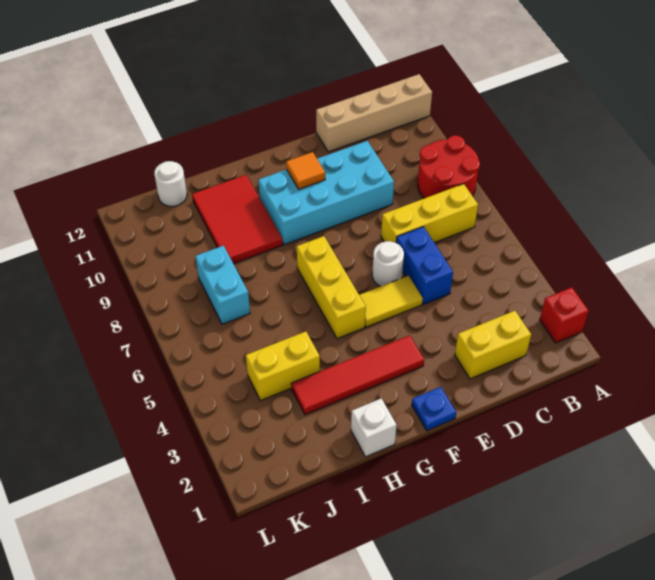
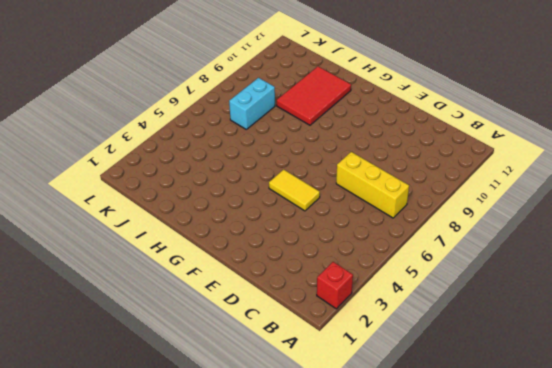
none -> red 2x2 round brick [417,135,480,198]
none -> tan 1x4 brick [316,74,432,152]
none -> yellow 1x2 brick [455,311,531,379]

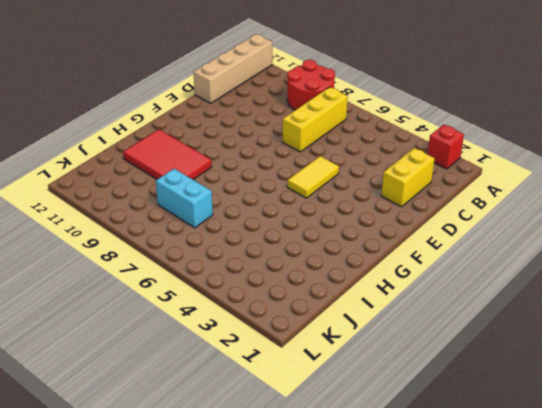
none -> blue 1x2 brick [396,227,453,304]
none -> cyan 2x4 brick [259,141,394,245]
none -> white 1x1 round brick [372,241,404,286]

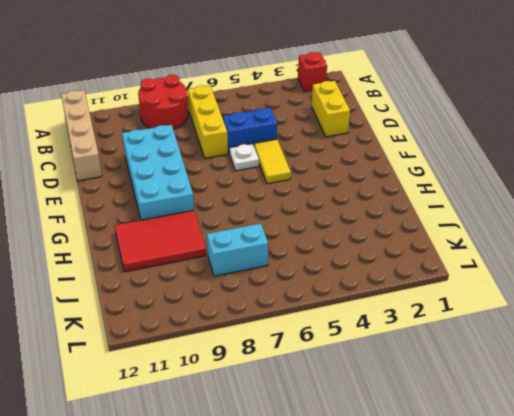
white 1x1 plate [229,144,259,171] -> white 1x1 round brick [372,241,404,286]
none -> blue 1x1 plate [412,387,456,430]
none -> red 1x4 tile [291,335,424,415]
none -> yellow 1x3 brick [297,236,366,339]

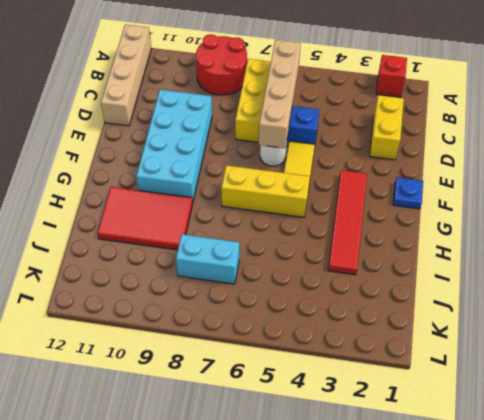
tan 1x4 brick [259,40,301,148] -> none
none -> white 1x1 brick [351,398,397,457]
none -> yellow 1x2 brick [246,331,320,401]
none -> white 1x1 round brick [154,161,187,206]

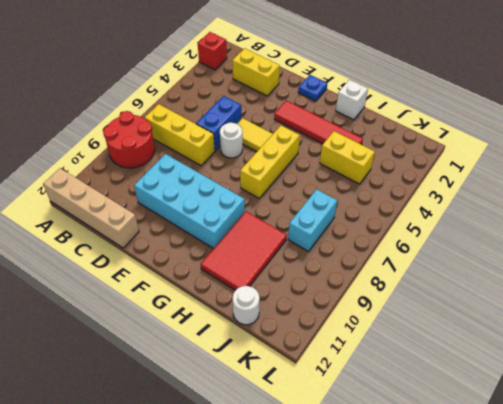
none -> orange 1x1 tile [286,152,325,189]

